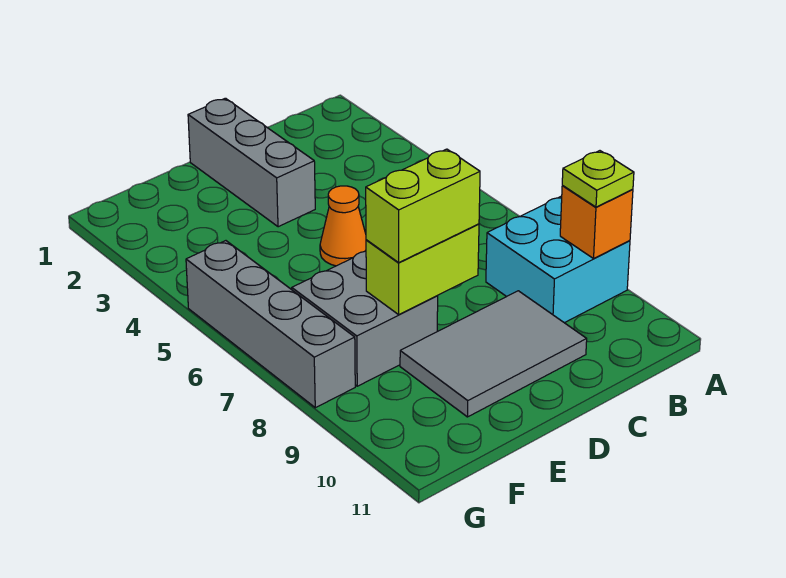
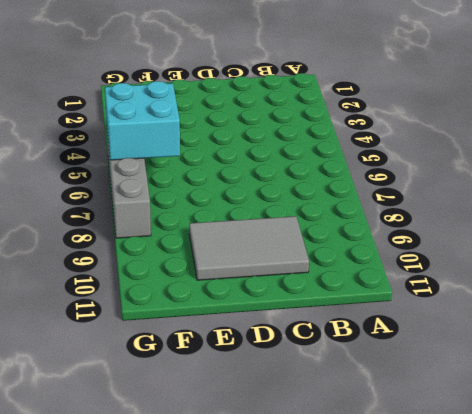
cyan 2x2 brick [105,81,180,160] -> cyan 2x2 brick moved to [486,196,630,323]
none -> grey 1x3 brick [188,98,315,227]
none -> orange 1x1 cone [320,186,366,266]

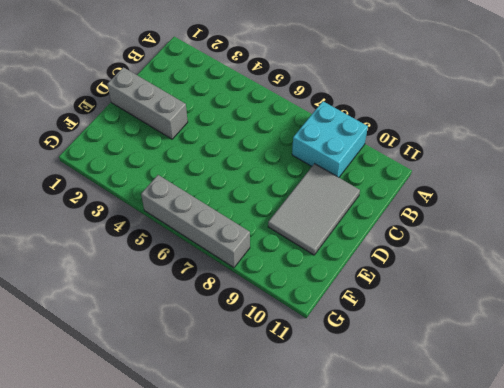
none -> orange 1x1 cone [320,186,366,266]
none -> grey 2x2 brick [292,251,438,386]

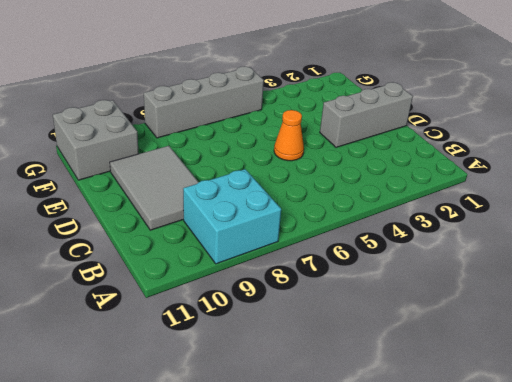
grey 2x2 brick [53,100,139,180] -> grey 2x2 brick moved to [292,251,438,386]
none -> orange 1x1 brick [560,186,633,258]
none -> lime 1x2 brick [366,224,479,314]

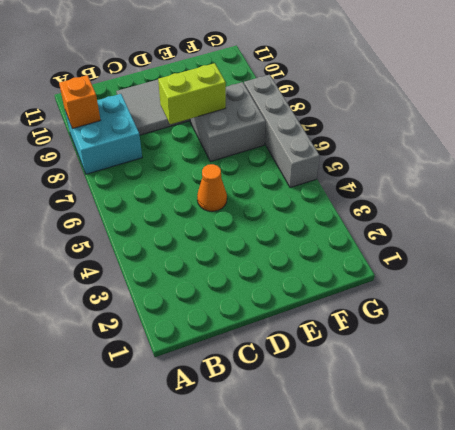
none -> grey 1x3 brick [188,98,315,227]
none -> lime 1x1 plate [562,151,634,207]

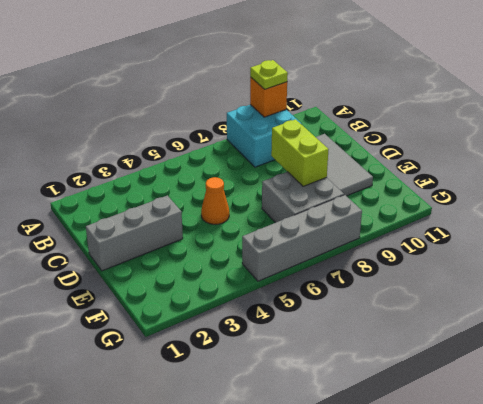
none -> lime 1x2 brick [366,149,480,262]

